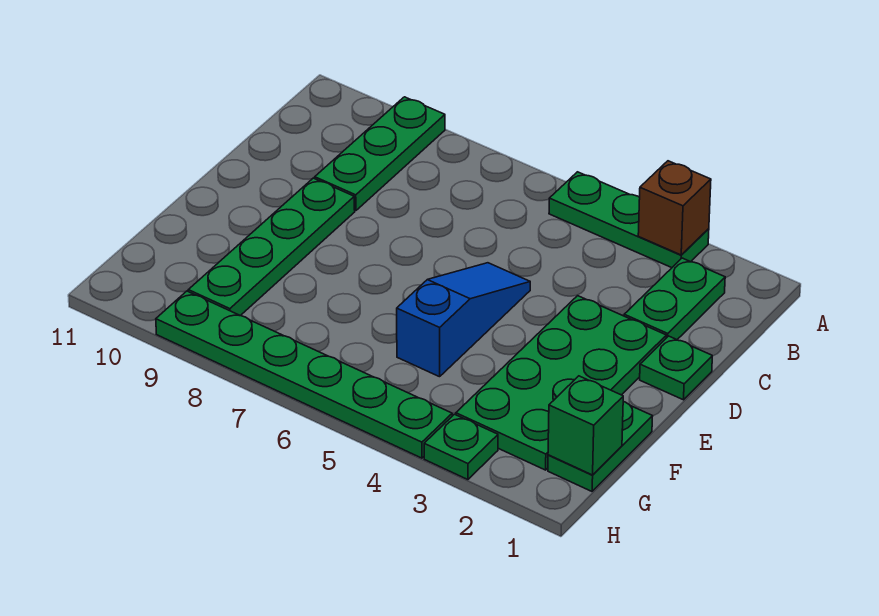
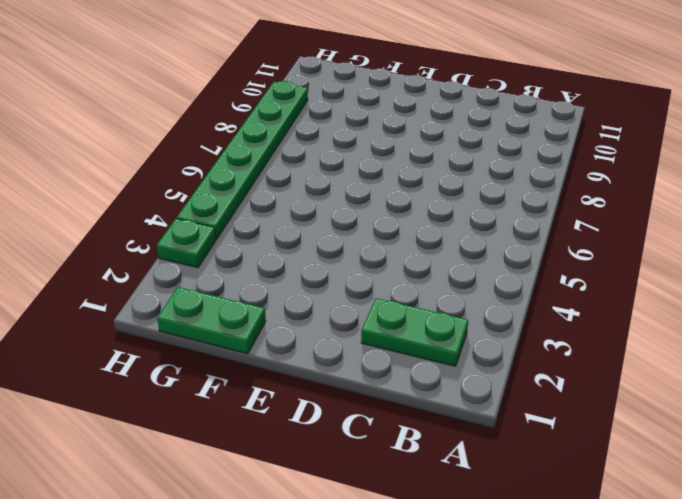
none -> green 1x3 plate [549,172,709,268]
none -> green 1x3 plate [315,97,445,211]
none -> green 1x1 plate [640,336,712,400]

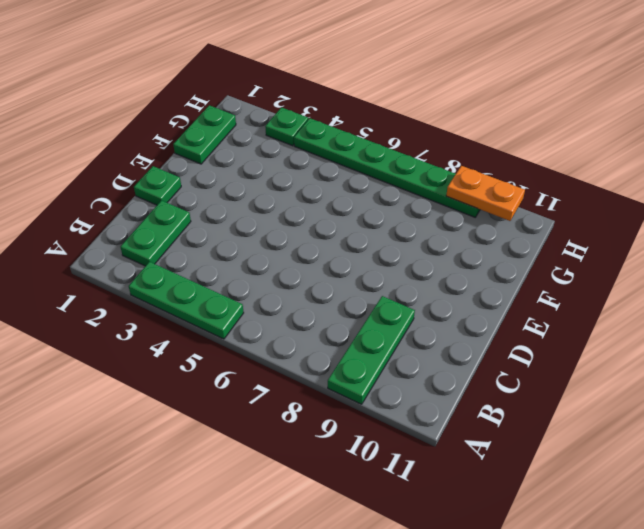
orange 1x2 plate [446,166,525,221] -> none
none -> green 2x4 plate [456,296,666,470]
none -> blue 1x3 slope [397,263,530,377]
none -> green 1x4 plate [188,178,355,316]

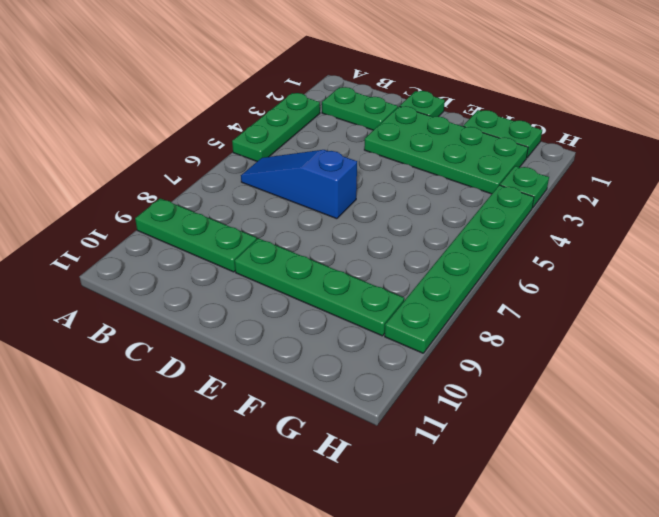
blue 1x3 slope [241,150,357,219] -> blue 1x3 slope moved to [397,263,530,377]
none -> brown 1x1 brick [638,161,711,255]
none -> green 1x1 brick [548,376,623,475]

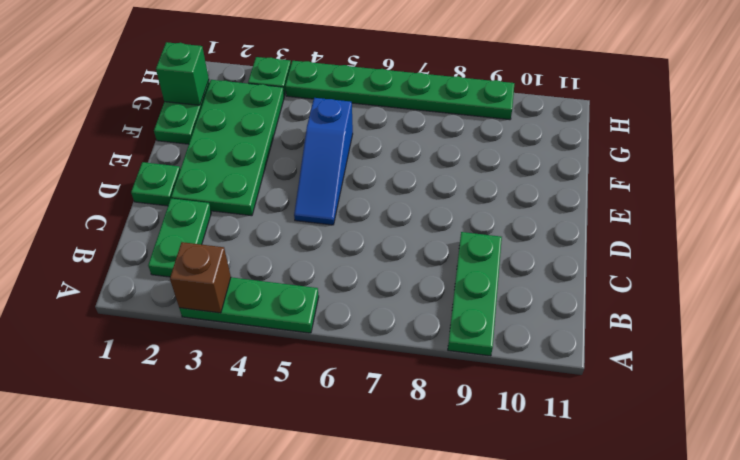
none -> green 1x4 plate [188,178,355,316]

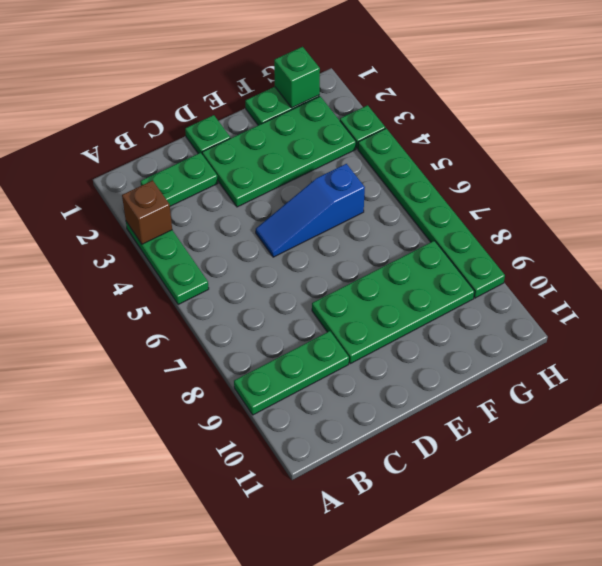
green 2x4 plate [312,241,475,364] -> green 1x4 plate [188,178,355,316]

